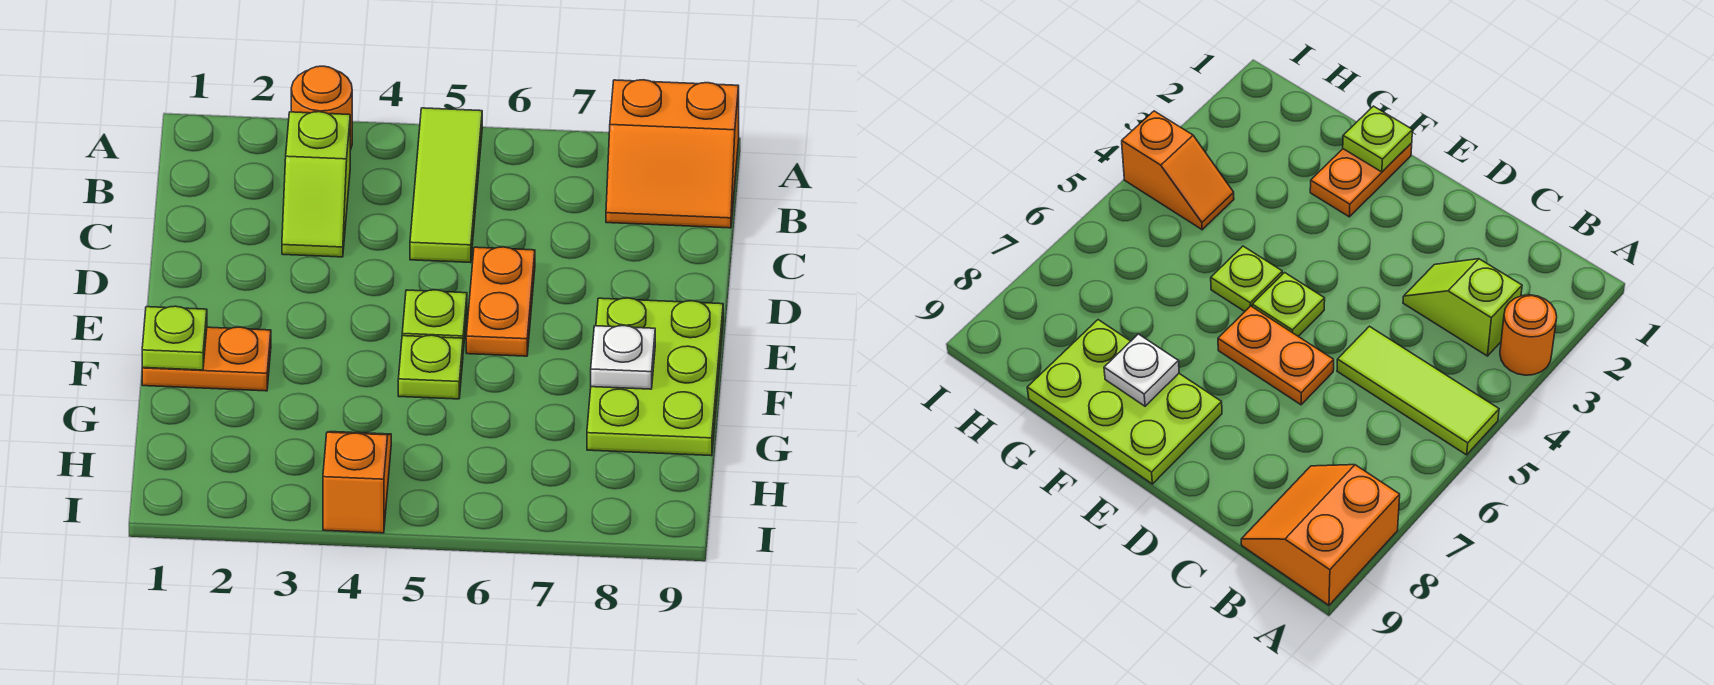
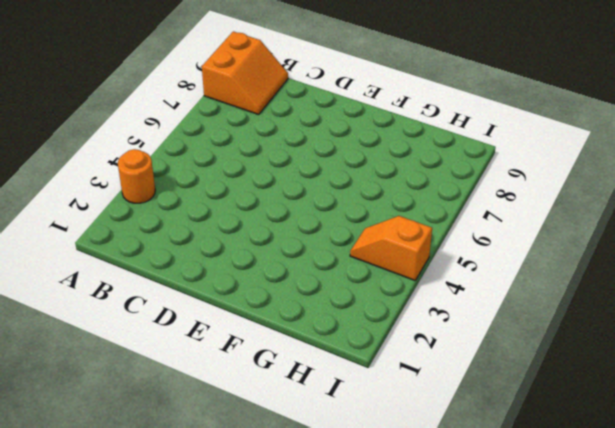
none -> lime 1x3 tile [410,108,482,263]
none -> lime 1x2 slope [282,112,350,257]
none -> orange 1x2 plate [466,247,535,356]

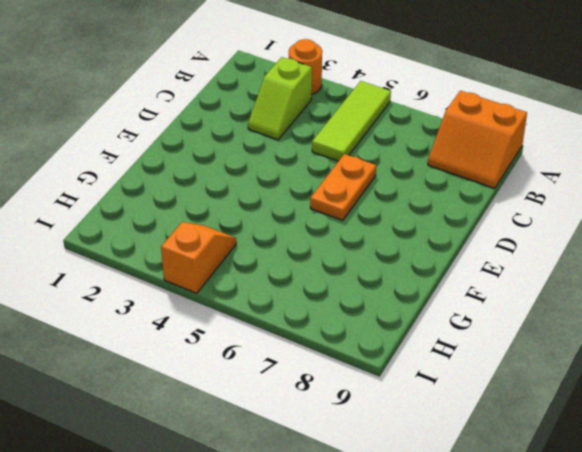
none -> lime 1x1 plate [402,290,467,351]
none -> lime 2x3 plate [587,298,723,456]
none -> orange 1x2 plate [142,327,271,391]

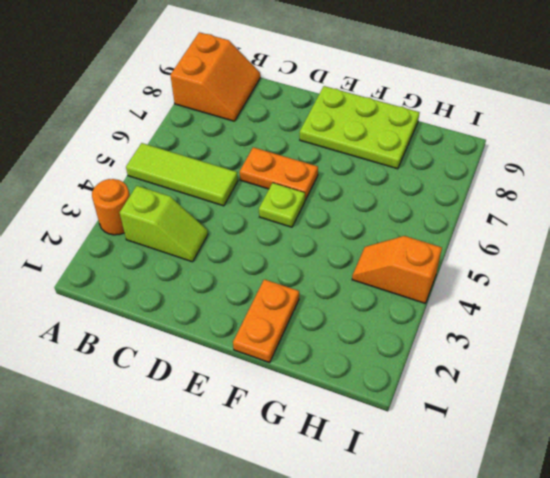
none -> lime 1x1 plate [398,335,463,399]
none -> lime 1x1 plate [142,306,207,370]
none -> white 1x1 plate [591,326,655,389]

